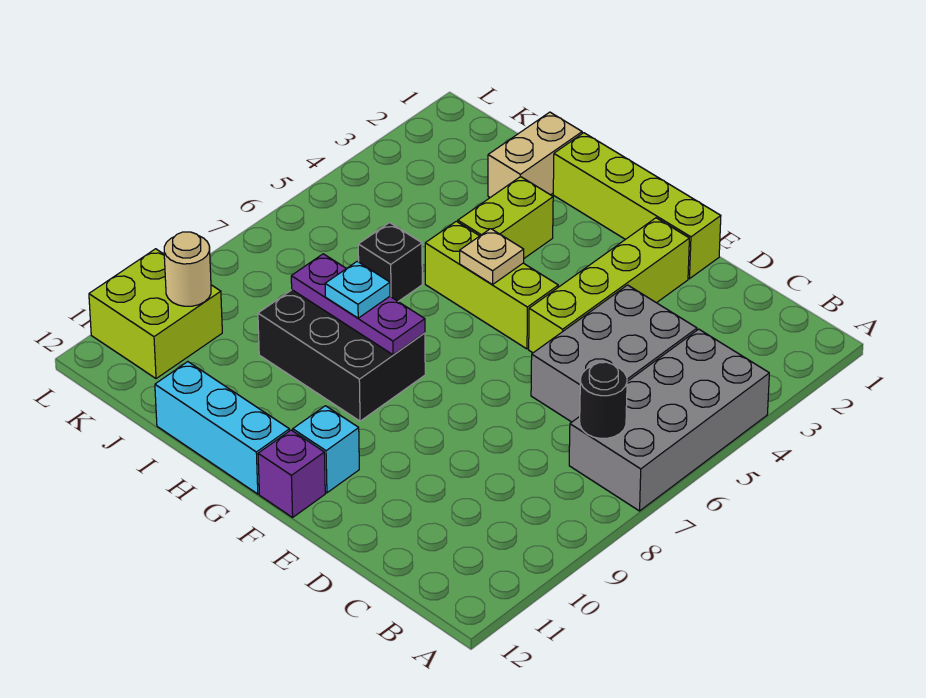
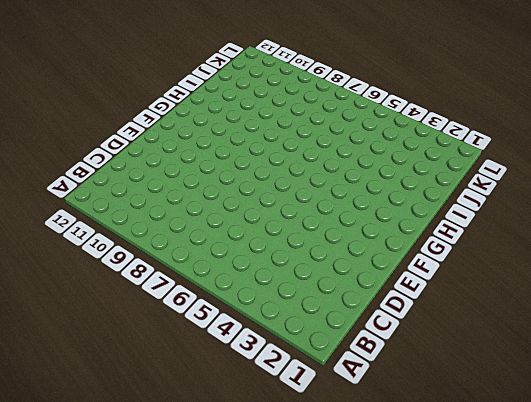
none -> grey 2x4 brick [569,329,769,511]
none -> grey 2x3 brick [531,285,697,422]
none -> lime 1x4 brick [553,133,721,279]

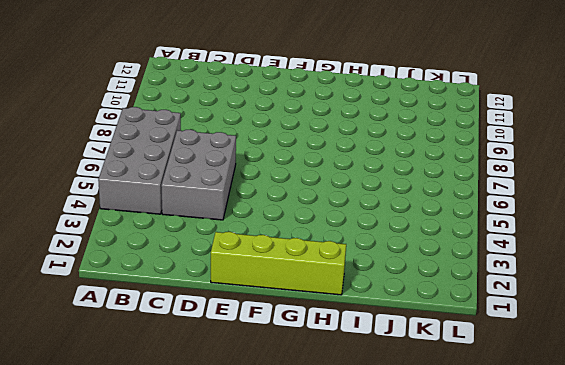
none -> lime 1x4 brick [529,218,689,353]
none -> lime 1x3 brick [425,221,558,349]
none -> cyan 1x1 brick [293,406,359,493]

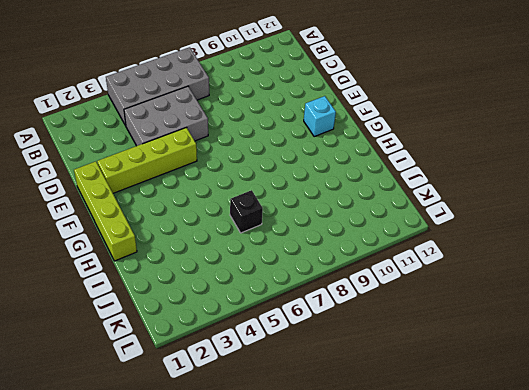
none -> lime 1x3 brick [425,221,558,349]
none -> purple 1x1 brick [258,430,325,517]
none -> black 2x3 brick [258,290,425,421]

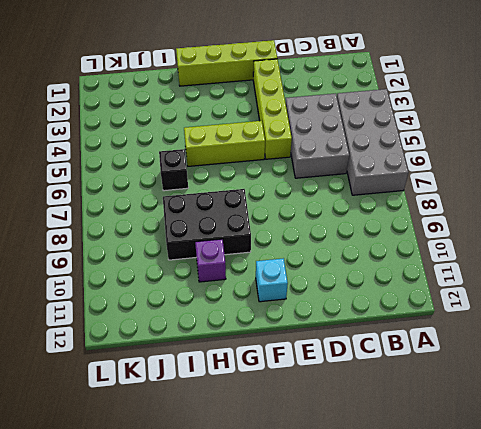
purple 1x1 brick [195,239,226,282] -> purple 1x1 brick moved to [258,430,325,517]
none -> cyan 1x3 brick [155,362,289,494]
none -> lime 1x2 brick [458,177,553,258]
none -> tan 1x2 brick [488,112,582,197]

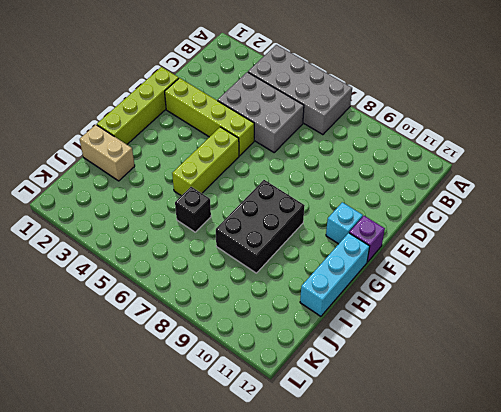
none -> lime 1x2 brick [458,177,553,258]
none -> lime 2x2 brick [89,249,222,379]
none -> black 1x1 round brick [580,362,627,438]

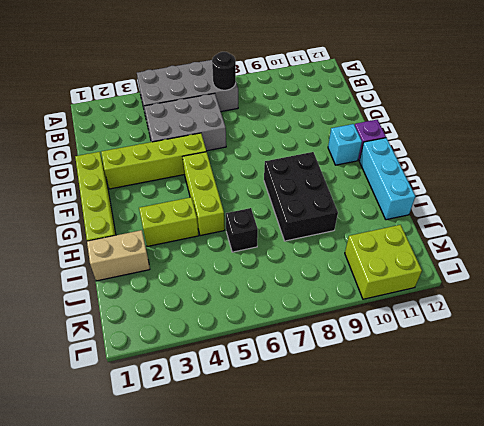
none -> tan 1x1 plate [460,229,524,285]
none -> purple 1x3 plate [291,254,425,355]
none -> tan 1x1 round brick [164,232,211,306]

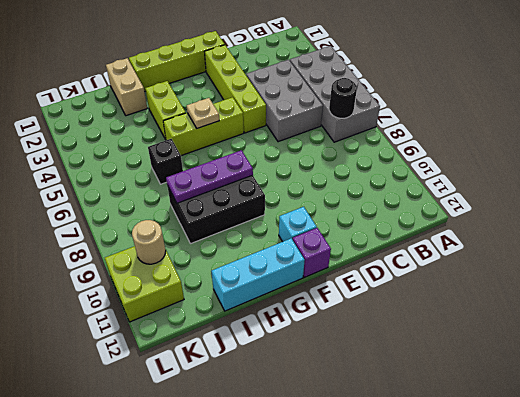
none -> cyan 1x1 plate [325,261,390,318]

